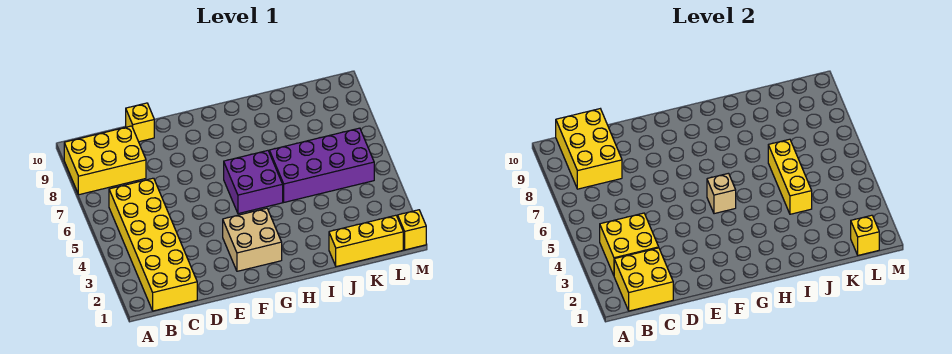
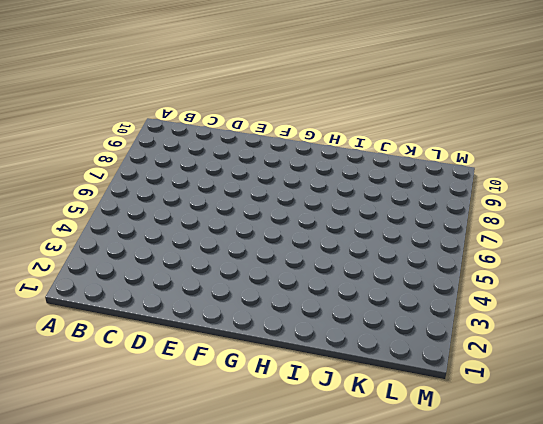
none -> yellow 2x3 brick [64,126,146,195]
none -> yellow 2x6 brick [109,178,197,311]
none -> yellow 1x1 brick [126,103,154,142]

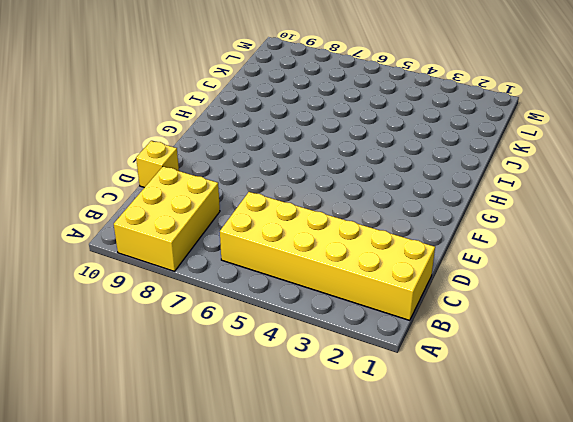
none -> tan 2x2 brick [223,208,282,271]
none -> purple 2x2 brick [224,151,283,214]
none -> purple 2x4 brick [269,128,374,202]

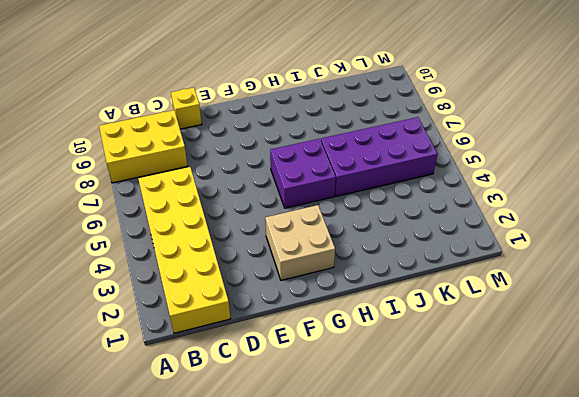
none -> yellow 1x3 brick [329,215,403,267]
none -> yellow 1x1 brick [398,210,426,250]
none -> yellow 2x2 brick [614,248,673,311]

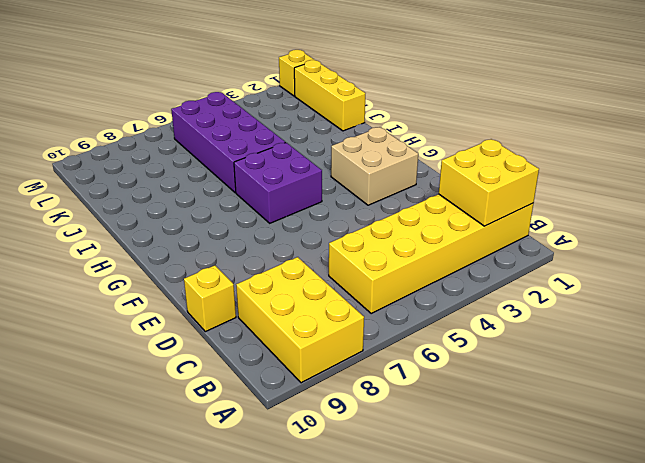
none -> yellow 2x2 brick [600,213,659,275]
none -> yellow 2x3 brick [556,109,622,189]
none -> tan 1x1 brick [707,173,736,214]

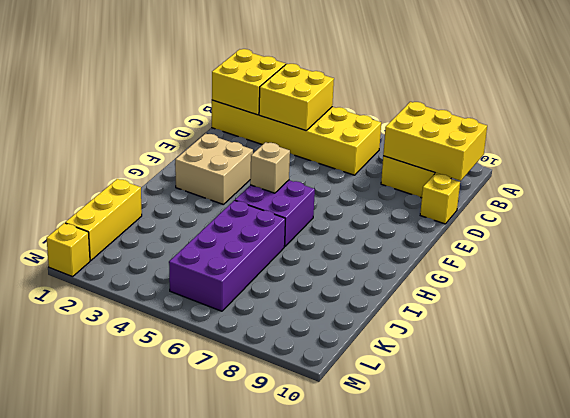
none -> yellow 1x3 brick [768,139,812,214]
none -> yellow 1x1 brick [851,215,879,255]

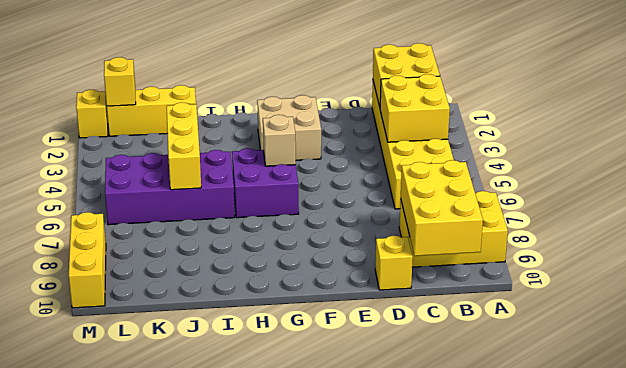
yellow 1x3 brick [69,212,106,308] -> none

